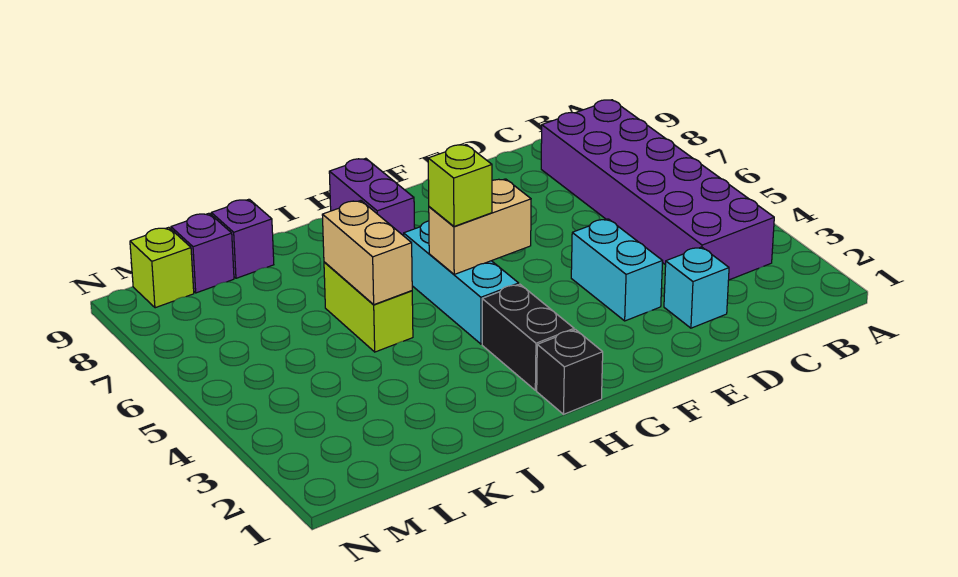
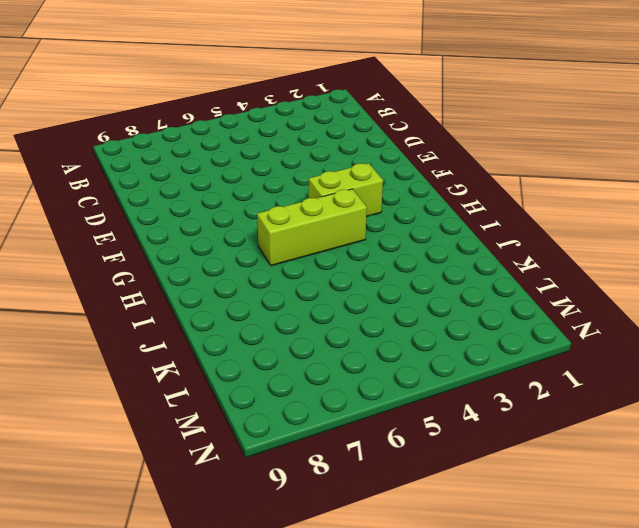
lime 1x2 brick [309,163,383,217] -> lime 1x2 brick moved to [324,262,413,352]
lime 1x3 brick [257,189,367,266] -> cyan 1x3 brick [404,221,519,344]
none -> purple 2x6 brick [541,100,774,280]
none -> cyan 1x1 brick [664,247,729,328]
none -> cyan 1x2 brick [571,219,663,321]

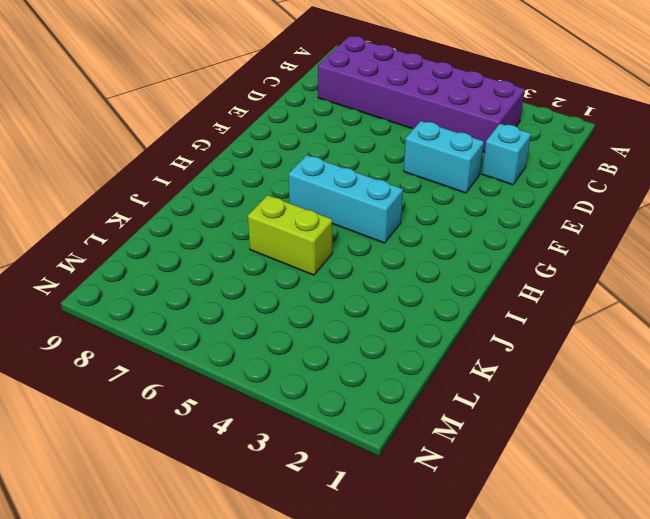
none -> black 1x1 brick [537,330,603,414]
none -> black 1x2 brick [482,284,574,390]
none -> purple 1x2 brick [329,158,415,236]

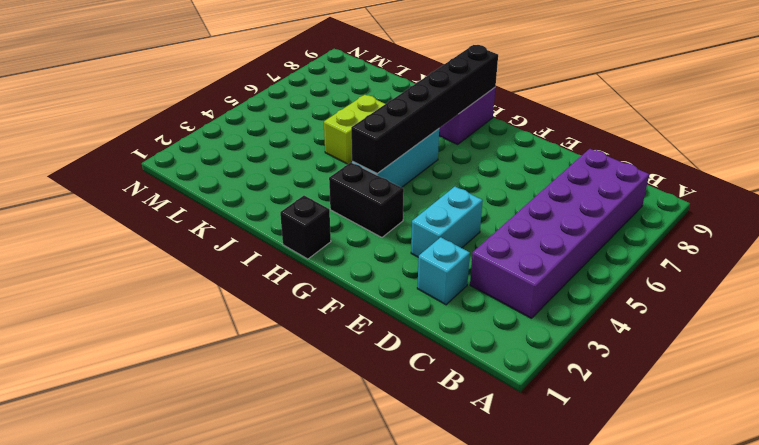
black 1x2 brick [329,162,404,237] -> black 1x2 brick turned to [482,284,574,390]
black 1x6 brick [351,45,498,173] -> tan 1x2 brick [429,179,531,274]
none -> purple 1x1 brick [211,199,274,278]
none -> purple 1x1 brick [171,213,234,293]
none -> lime 1x1 brick [130,227,194,308]

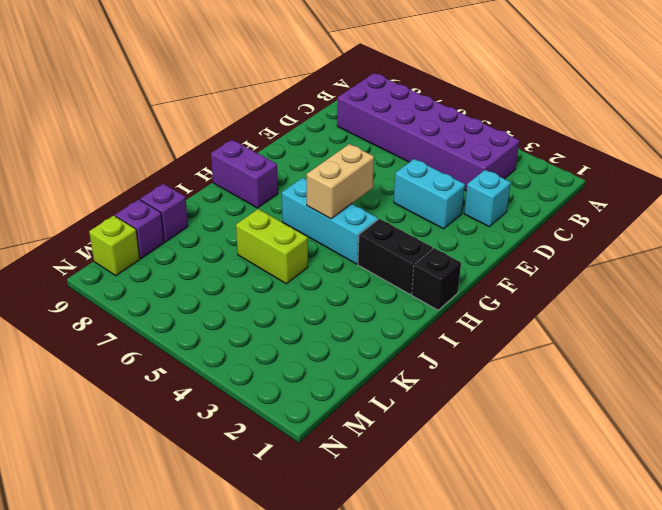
none -> tan 1x2 brick [322,201,412,305]
none -> lime 1x1 brick [428,145,492,226]

